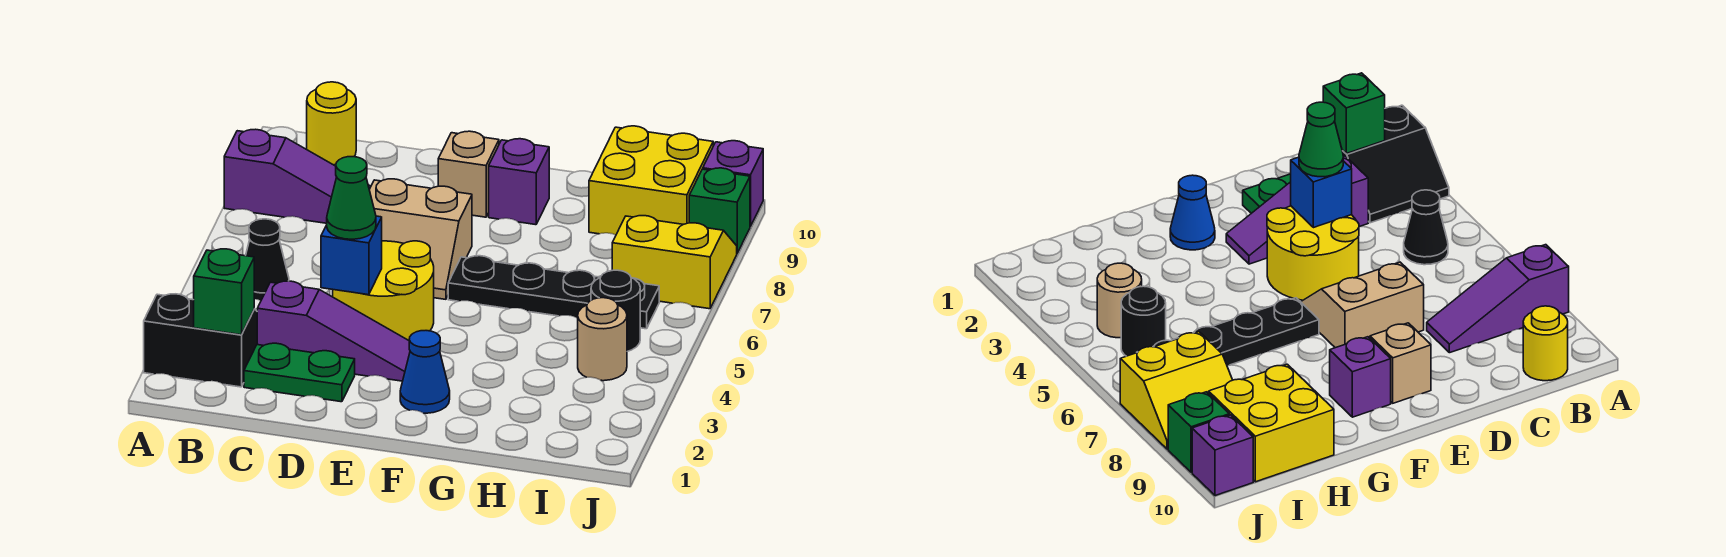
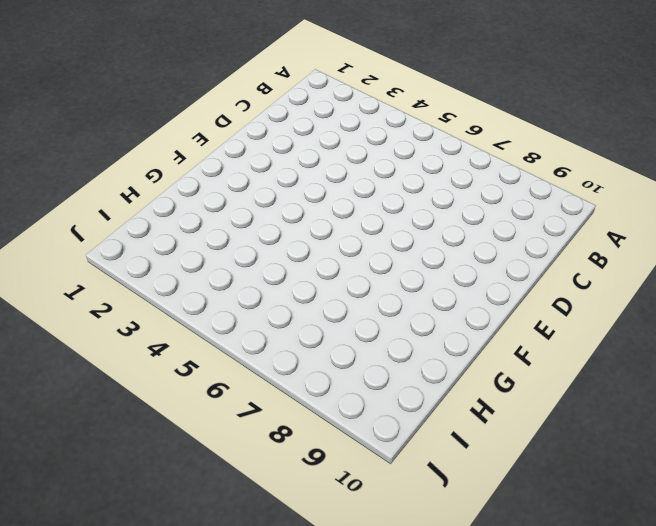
none -> black 2x2 slope [144,294,257,387]
none -> purple 1x3 slope [224,129,371,223]
none -> black 1x1 cone [246,219,289,301]

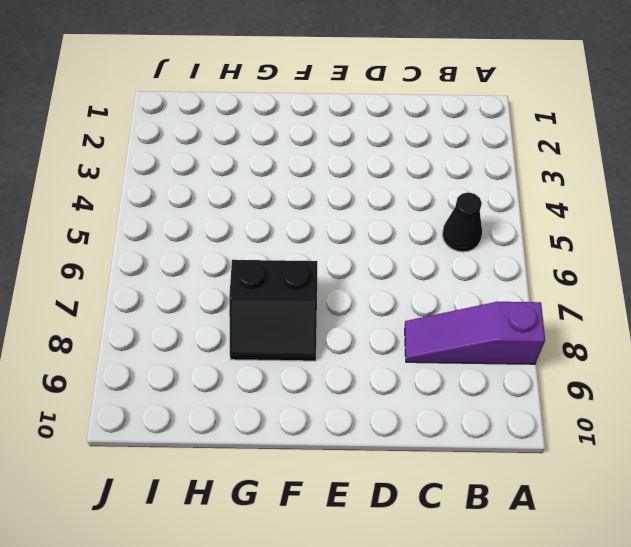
black 2x2 slope [229,260,317,361] -> black 2x2 slope moved to [144,294,257,387]
none -> yellow 1x1 round brick [307,82,356,165]
none -> green 1x2 plate [244,343,355,402]
none -> purple 1x3 slope [257,281,410,381]

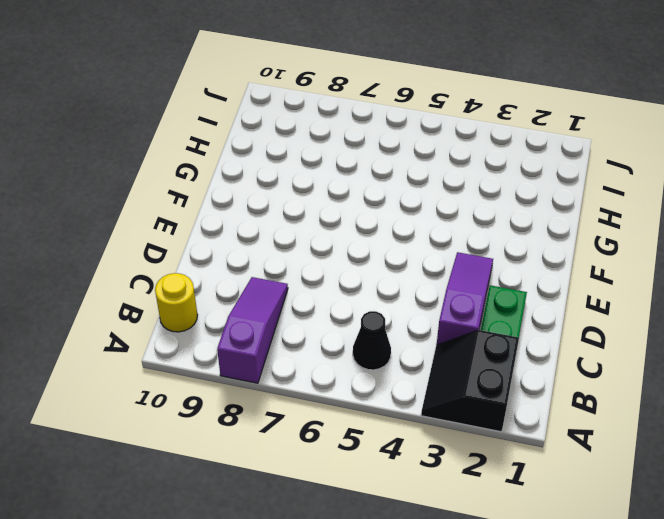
none -> yellow 2x2 round brick [333,241,434,340]
none -> tan 2x2 slope [369,179,472,299]
none -> tan 1x1 brick [438,131,499,217]

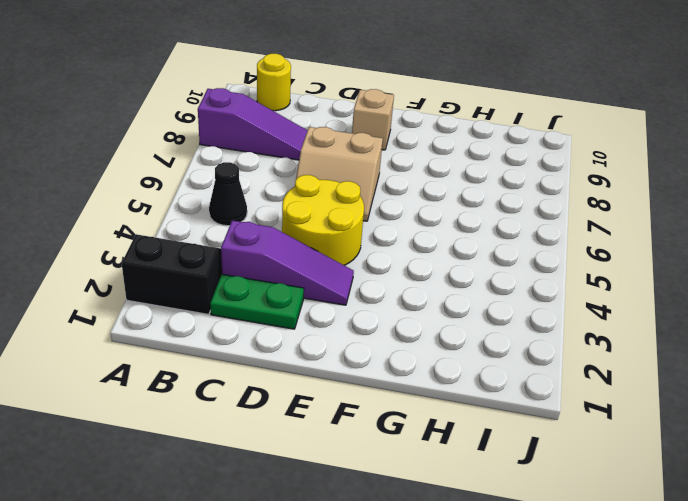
none -> blue 1x1 cone [400,331,450,413]
none -> black 1x4 plate [448,256,659,329]
none -> purple 1x1 brick [489,139,549,225]

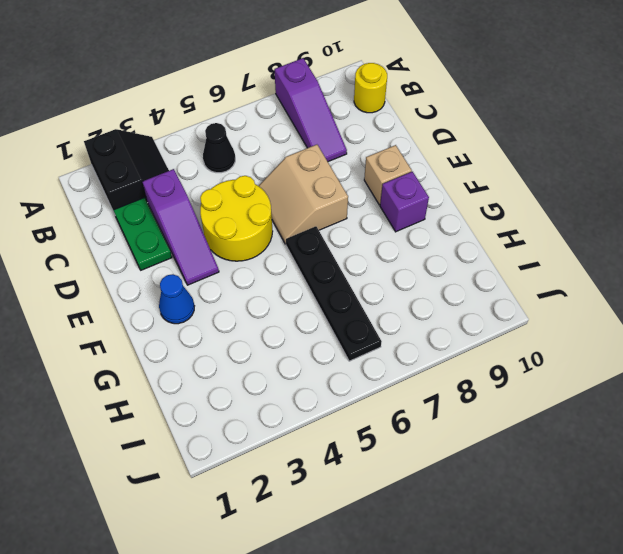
none -> yellow 2x2 brick [589,126,713,235]
none -> tan 1x1 round brick [578,298,627,381]
none -> black 1x1 round brick [591,270,640,351]

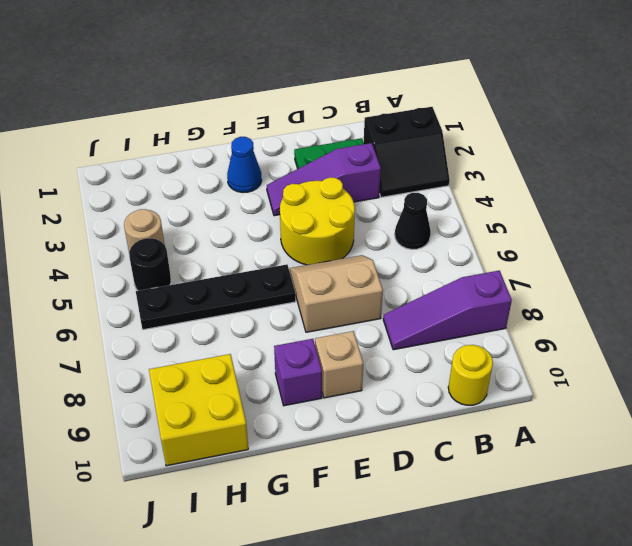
none -> yellow 2x2 slope [612,216,737,309]
none -> green 1x1 brick [689,168,750,253]
none -> purple 1x1 brick [703,141,763,226]

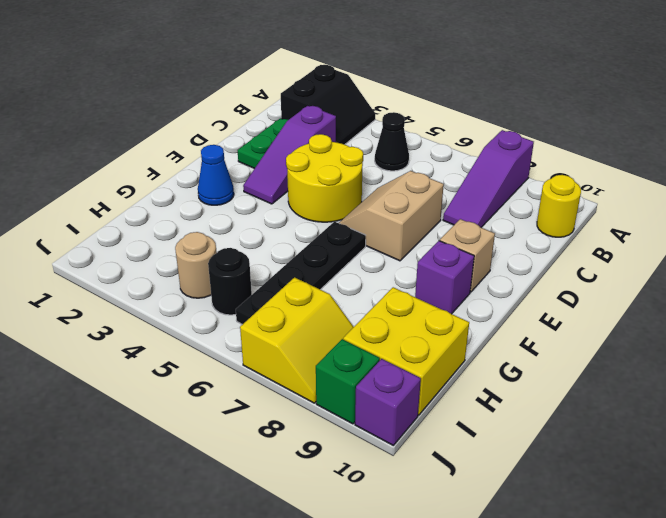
none -> green 1x1 brick [194,249,254,335]
none -> blue 1x1 brick [321,216,382,295]
none -> green 1x1 cone [327,157,376,239]

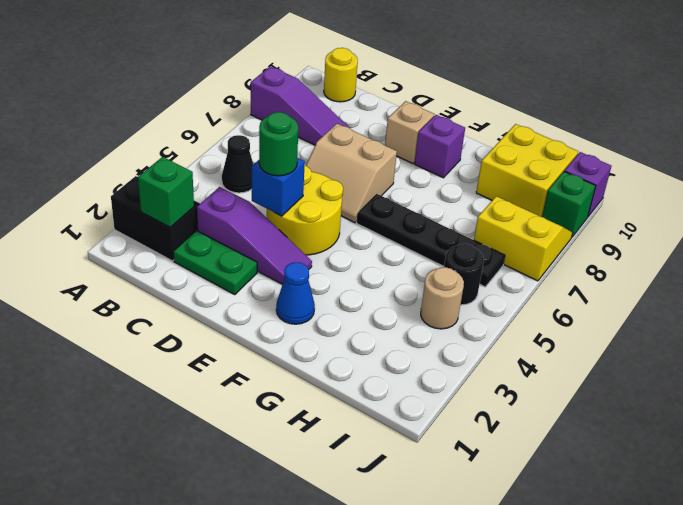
green 1x1 round brick [259,112,298,176] -> green 1x1 cone [327,157,376,239]

